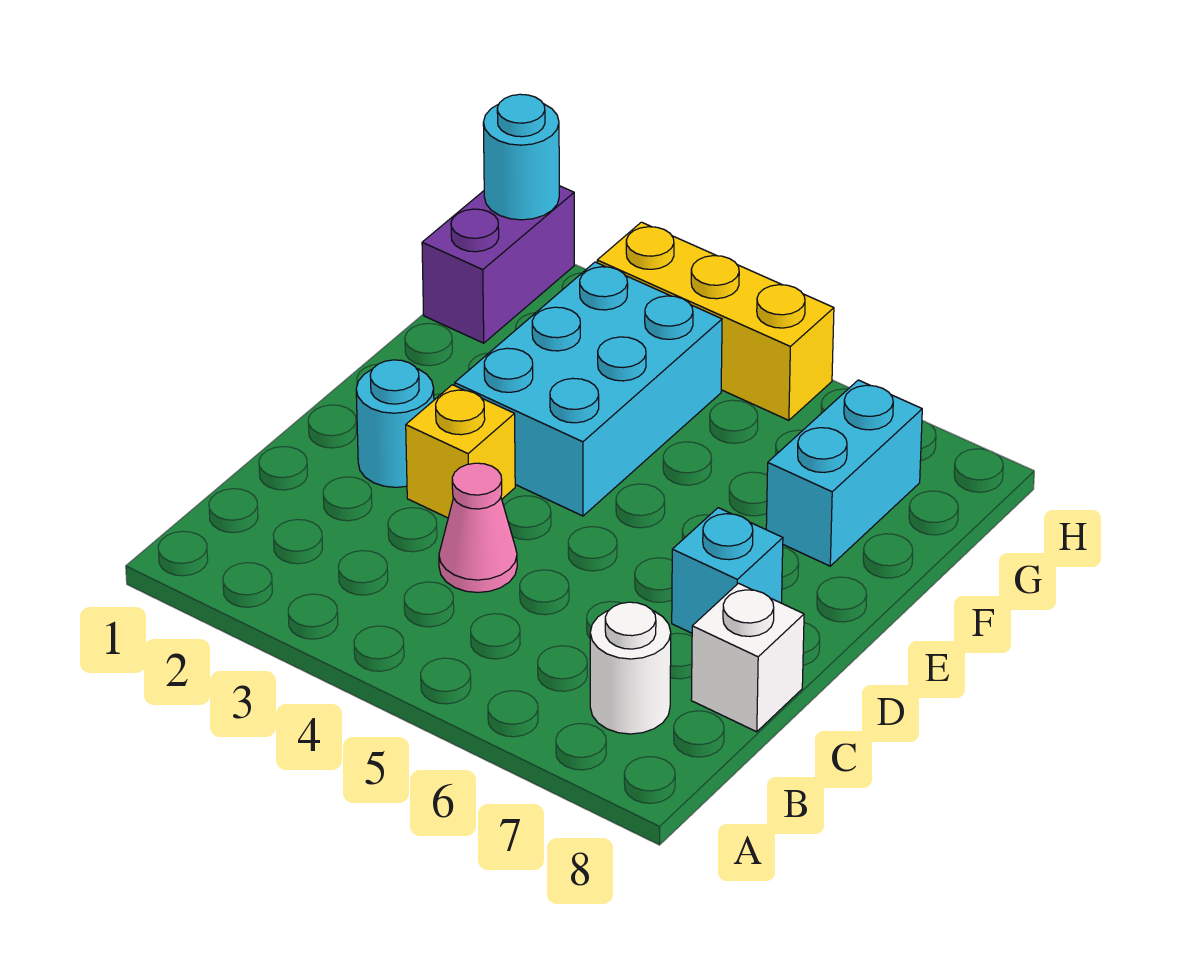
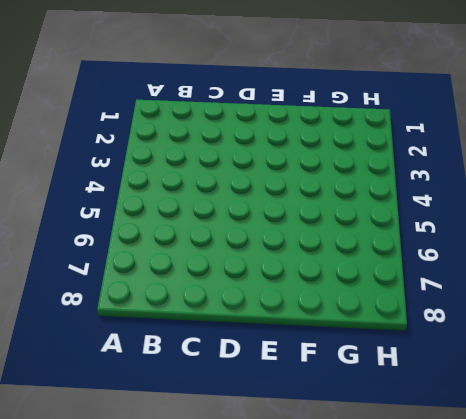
none -> white 1x1 round brick [590,602,671,734]
none -> pink 1x1 cone [439,463,517,592]

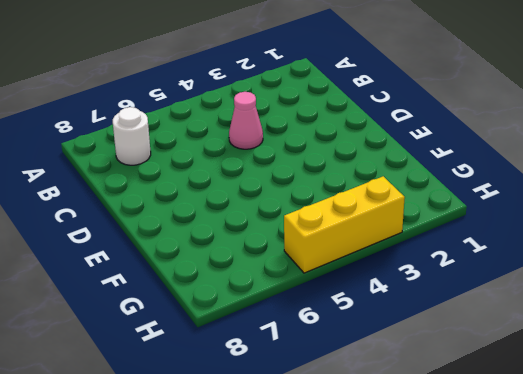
none -> white 1x1 brick [691,583,804,732]
none -> cyan 1x1 round brick [356,360,434,487]

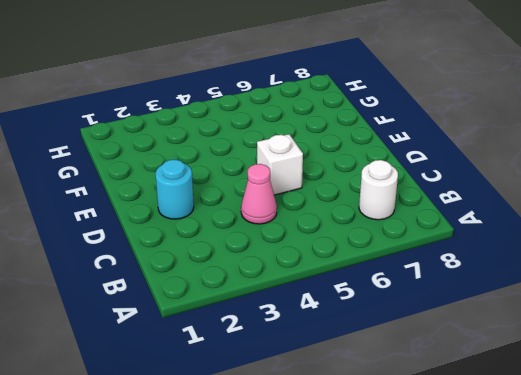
white 1x1 brick [257,134,303,195] -> white 1x1 brick moved to [691,583,804,732]
none -> yellow 1x1 brick [406,385,515,518]
none -> cyan 1x1 brick [672,508,783,633]

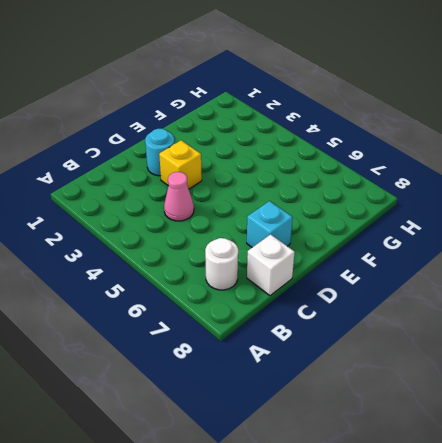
none -> cyan 2x3 brick [455,262,722,516]
none -> cyan 1x2 brick [766,380,922,566]

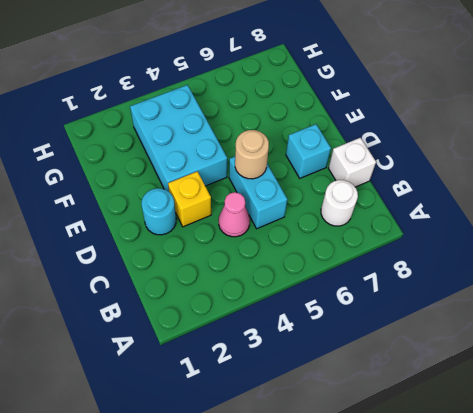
cyan 1x2 brick [229,157,287,229] -> cyan 1x2 brick moved to [766,380,922,566]
tan 1x1 round brick [235,130,269,179] -> none
none -> purple 1x2 brick [422,186,574,343]
none -> yellow 1x3 brick [597,222,834,420]

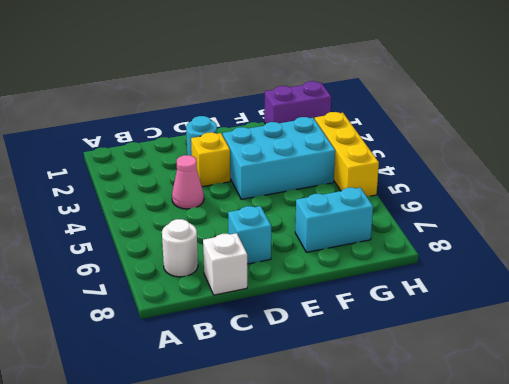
none -> cyan 1x1 round brick [483,94,559,220]

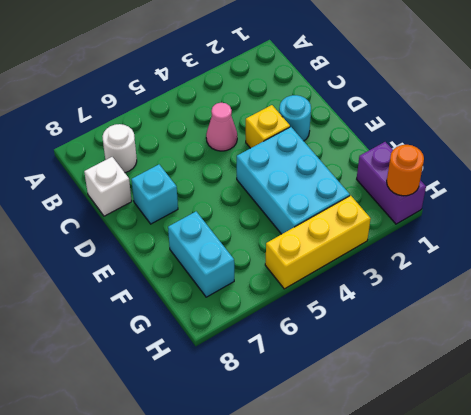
orange 1x1 round brick [387,145,424,196] -> cyan 1x1 round brick [483,94,559,220]

